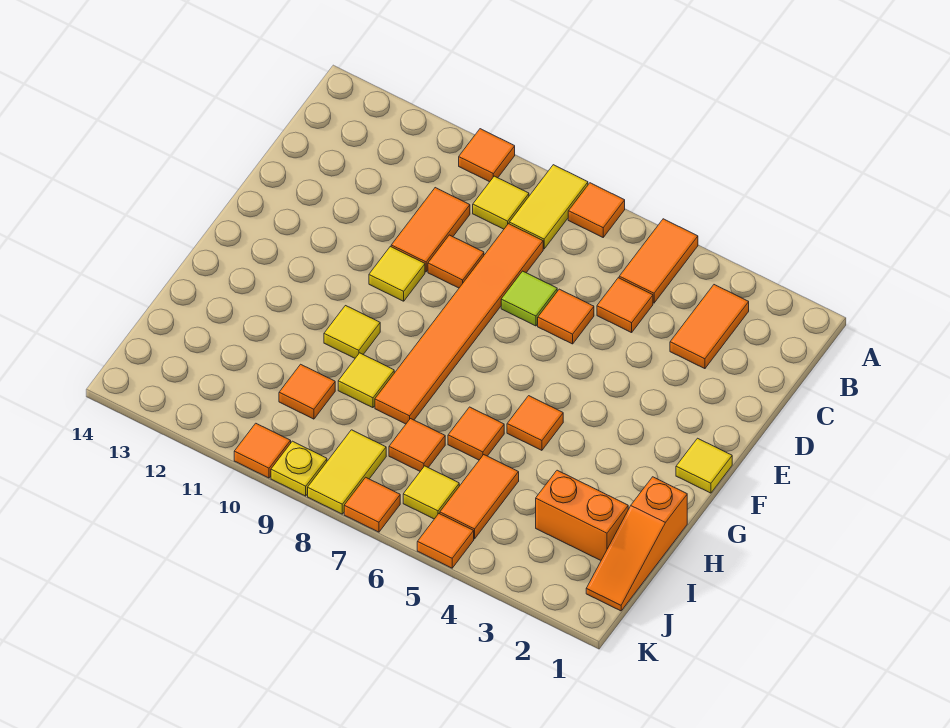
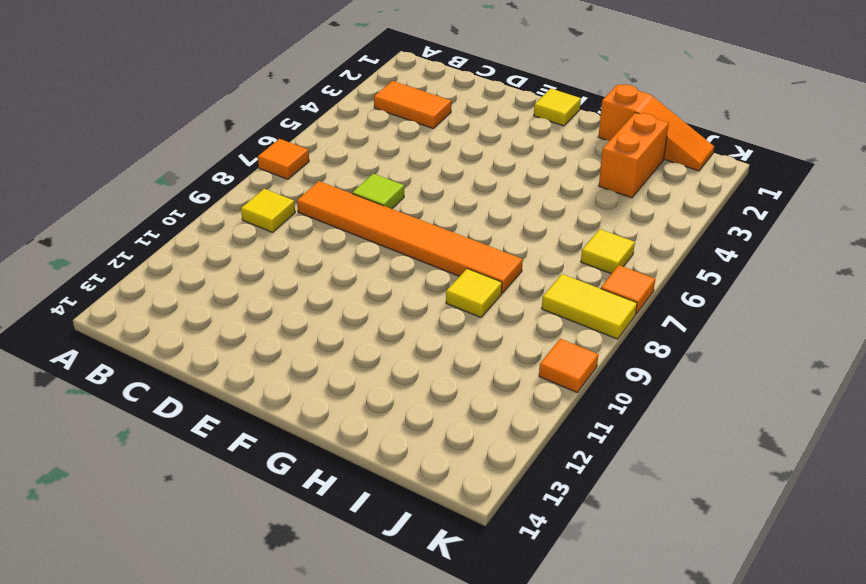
none -> orange 1x2 tile [619,219,698,303]
none -> yellow 1x2 tile [509,165,588,249]
none -> orange 1x1 tile [459,129,515,182]

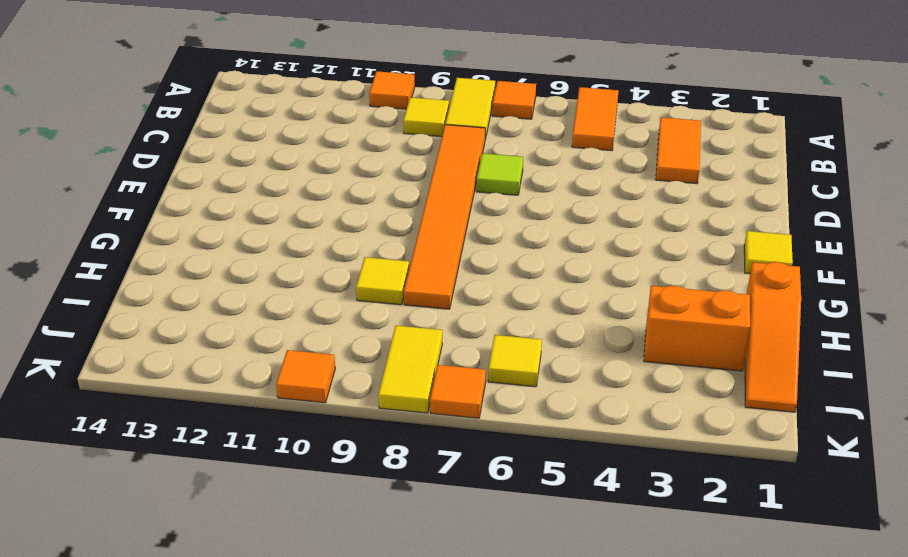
none -> orange 1x1 tile [597,278,653,333]
none -> orange 1x2 tile [391,188,470,272]
none -> orange 1x1 tile [538,289,594,344]

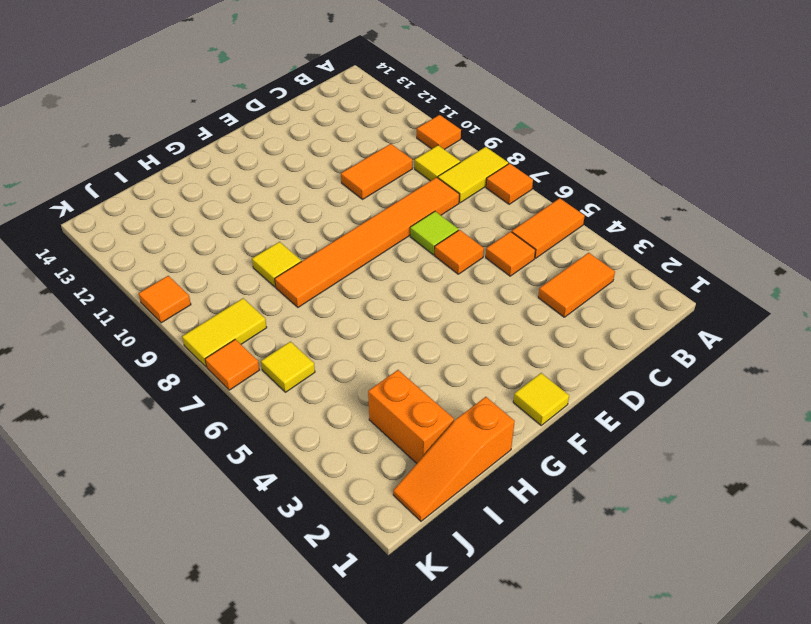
none -> orange 1x1 tile [428,235,484,288]
none -> yellow 1x1 tile [369,247,425,301]
none -> orange 1x1 tile [507,396,563,450]

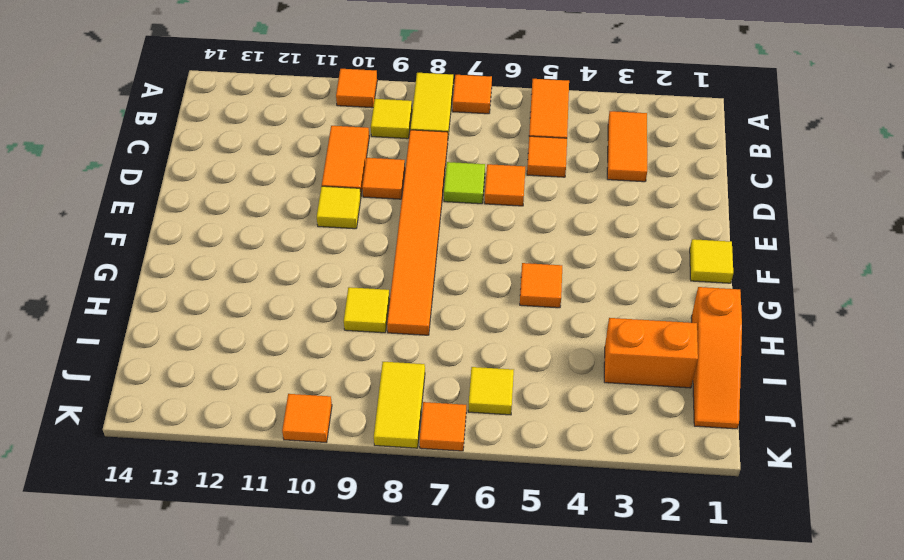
none -> yellow 1x1 tile [324,306,380,358]
none -> orange 1x1 tile [448,407,504,460]
none -> orange 1x2 tile [440,455,519,539]

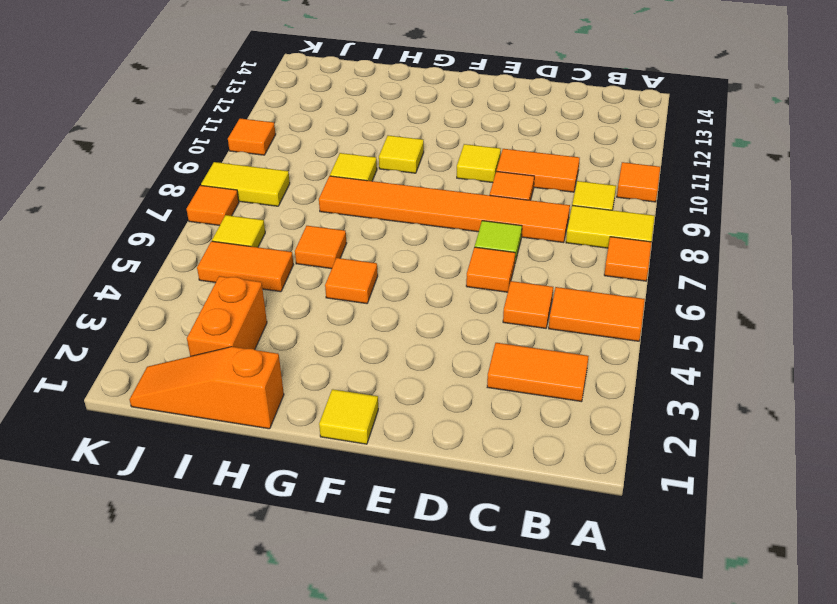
none -> orange 1x1 tile [389,419,445,471]
none -> orange 1x1 tile [279,364,335,419]
none -> orange 1x1 tile [417,514,474,568]

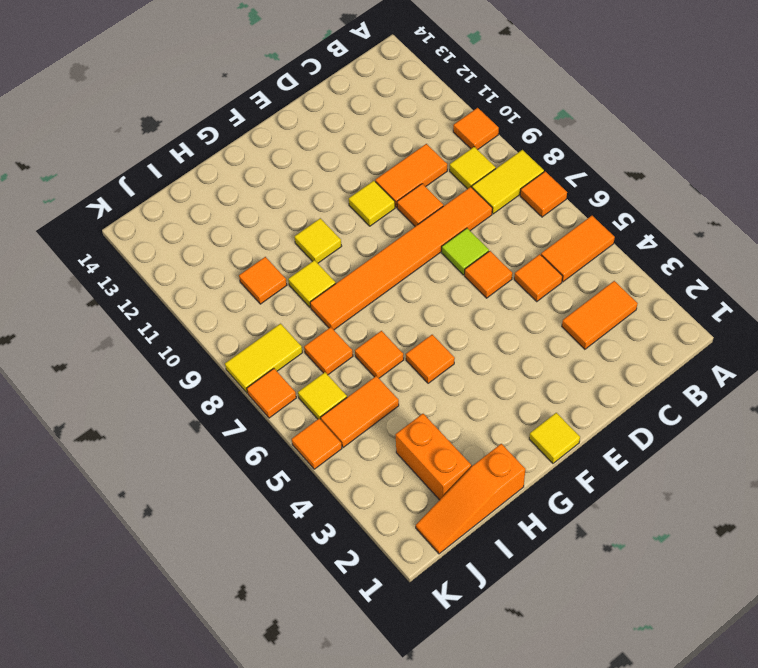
none -> yellow 1x1 plate [271,441,327,496]
none -> orange 1x1 tile [234,423,291,478]

